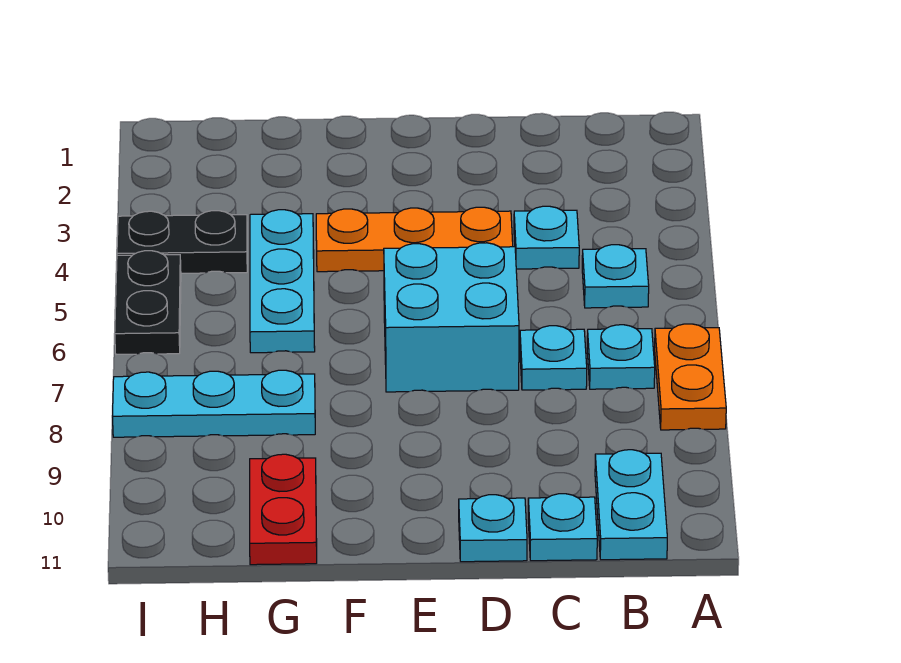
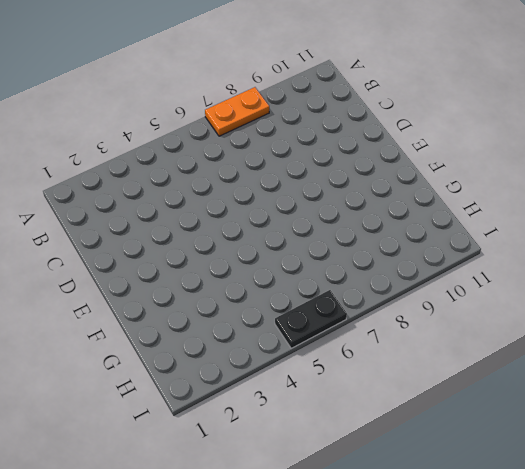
none -> cyan 1x1 plate [582,245,649,308]
none -> cyan 1x1 plate [587,325,655,389]
none -> cyan 1x2 plate [595,450,667,560]

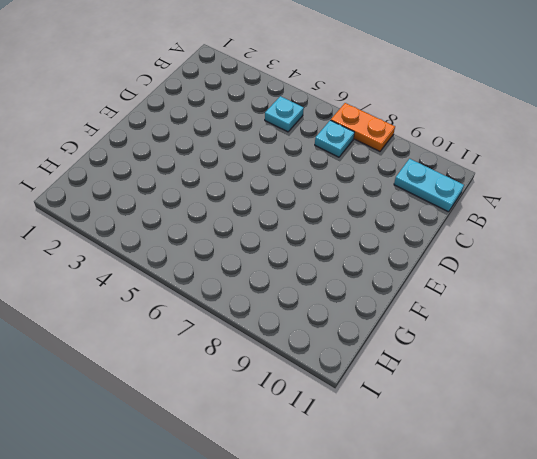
none -> cyan 1x1 plate [514,206,579,269]
none -> cyan 1x1 plate [520,326,587,390]
none -> cyan 1x1 plate [528,494,597,561]

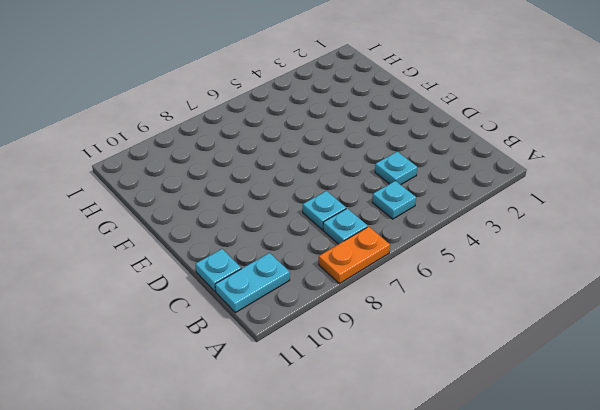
none -> orange 1x3 plate [316,207,513,272]
none -> cyan 2x2 brick [384,243,519,392]
none -> cyan 1x1 plate [459,495,527,562]

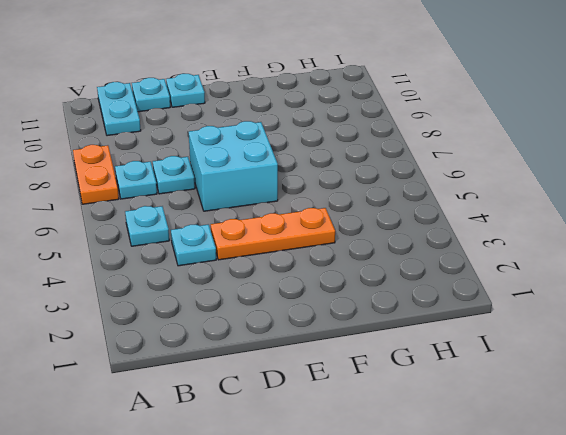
none -> cyan 1x3 plate [250,210,315,353]
none -> cyan 1x3 plate [112,370,315,437]
none -> red 1x2 plate [250,454,317,565]

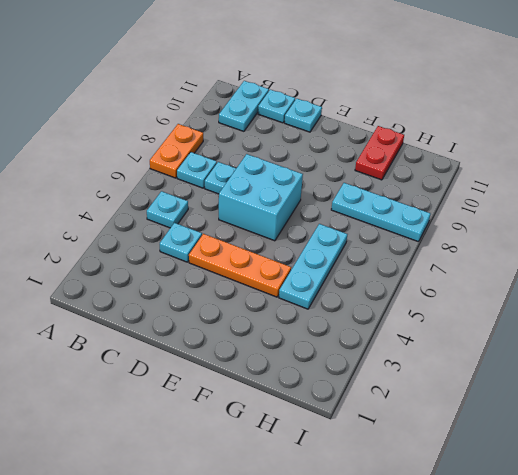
none -> black 1x2 plate [117,211,247,273]
none -> black 1x2 plate [115,251,181,355]

